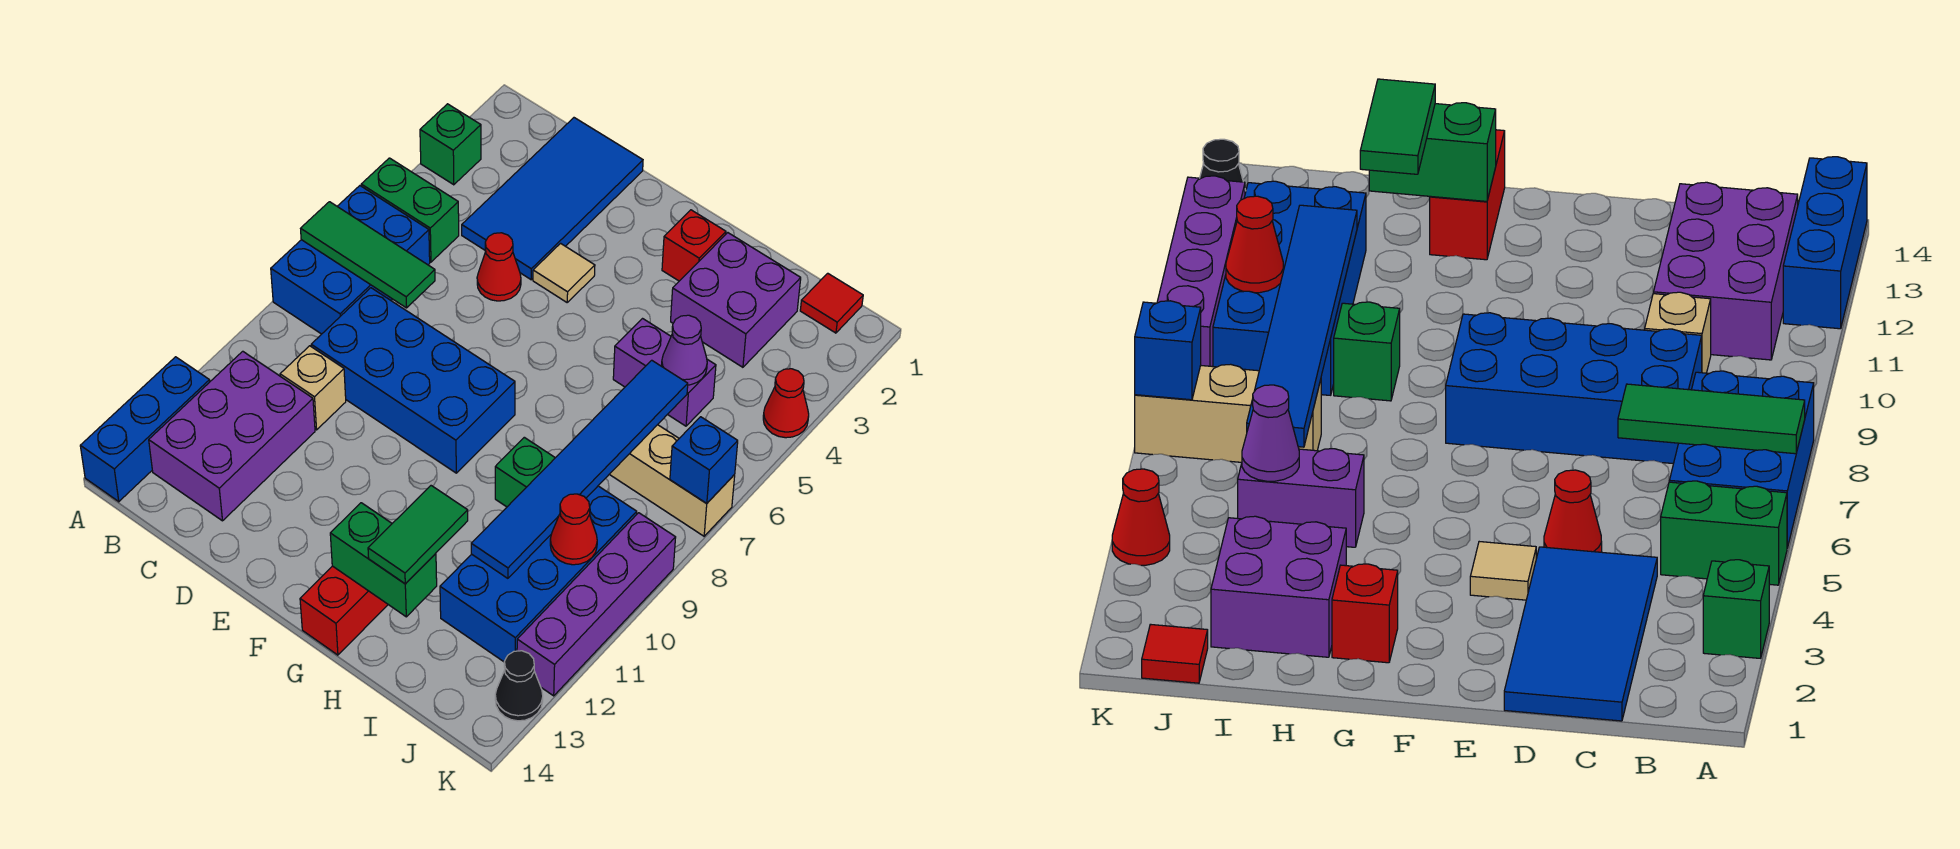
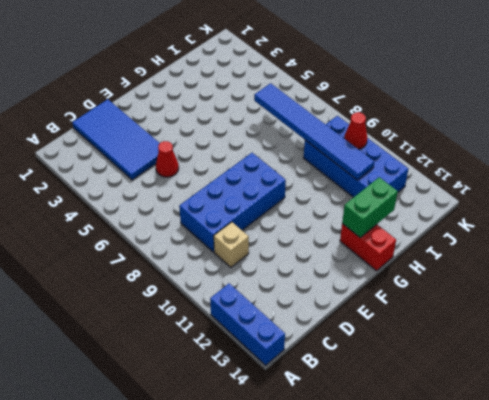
none -> green 1x1 brick [420,104,481,185]
none -> green 1x2 brick [361,158,459,262]
none -> blue 2x3 brick [271,186,430,334]

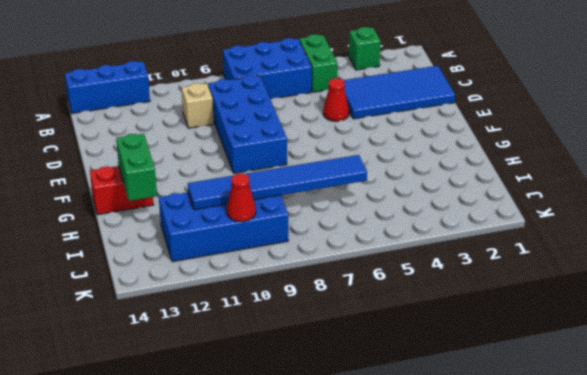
none -> purple 2x3 brick [149,351,315,521]
none -> tan 1x1 tile [533,243,595,302]
none -> red 1x1 brick [662,210,726,281]

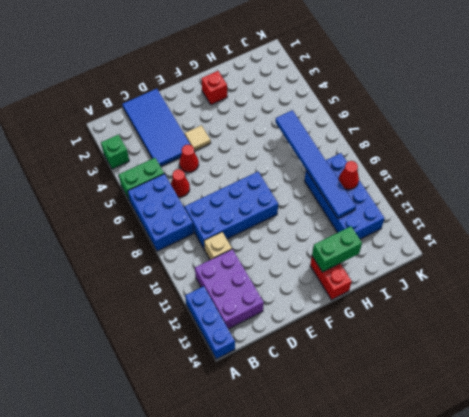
red 1x1 cone [171,169,190,197] -> red 1x1 cone moved to [763,369,809,438]
none -> purple 2x2 brick [671,233,801,367]
none -> purple 1x2 brick [613,319,716,426]
none -> green 1x1 brick [495,437,555,507]

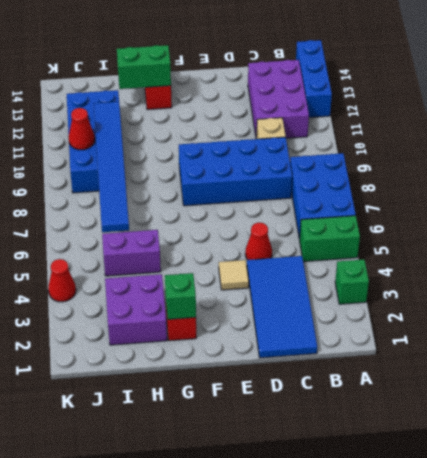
green 1x1 brick [165,273,196,319] -> green 1x1 brick moved to [495,437,555,507]
none -> tan 1x3 brick [609,425,735,536]
none -> red 1x1 tile [800,273,863,333]
none -> purple 1x4 brick [517,513,676,696]

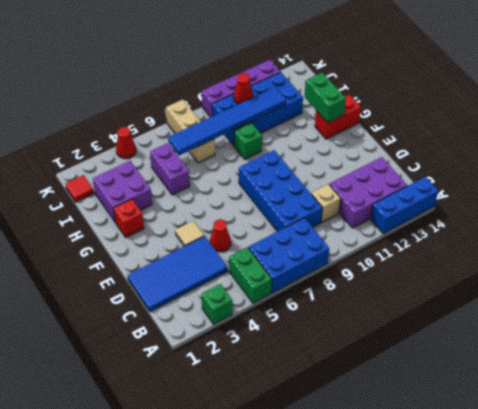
none -> black 1x1 cone [495,651,543,721]
none -> green 1x3 tile [301,202,435,308]
none -> purple 1x1 cone [662,315,707,385]

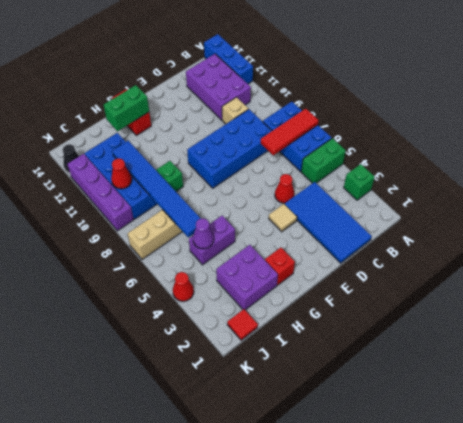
red 1x3 tile [261,109,319,155] -> green 1x3 tile [301,202,435,308]
none -> blue 1x1 brick [670,417,738,503]
none -> green 1x2 tile [368,486,468,584]

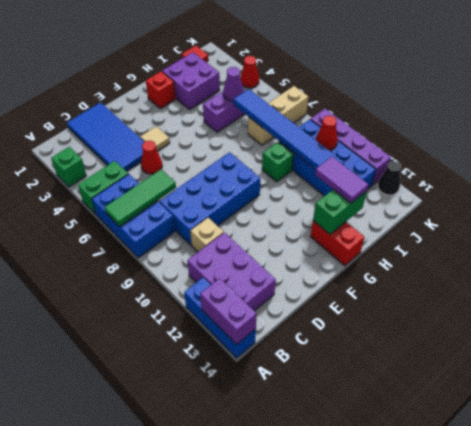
purple 1x2 brick [200,278,257,344] -> none
purple 1x2 tile [315,157,368,203] -> green 1x2 tile [368,486,468,584]
none -> blue 1x1 brick [670,417,738,503]

